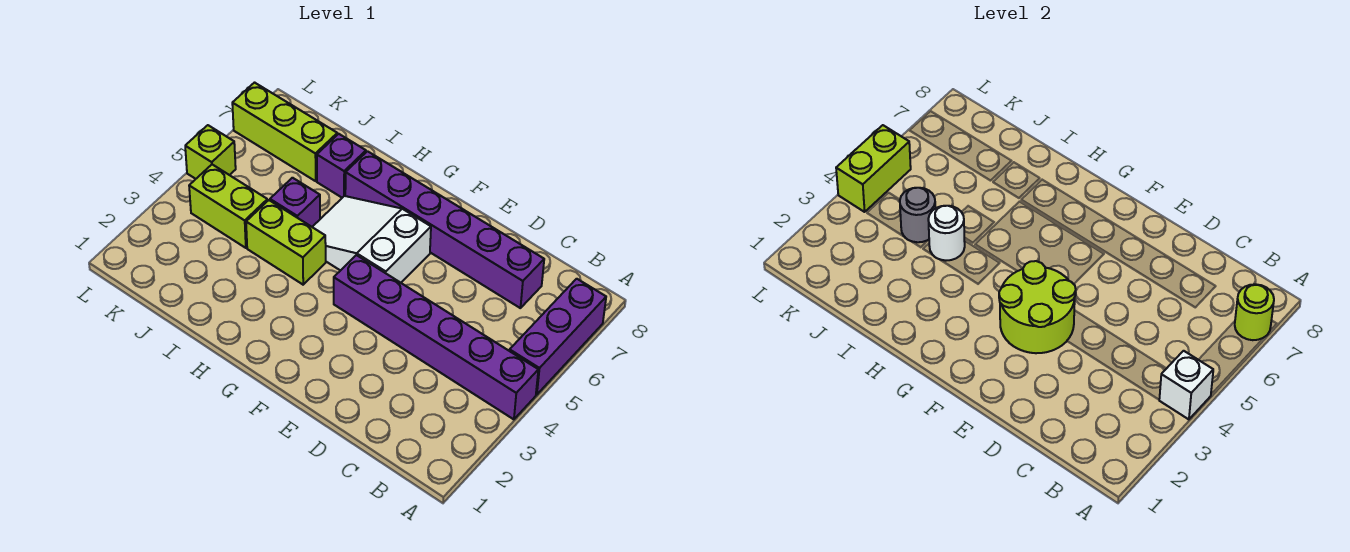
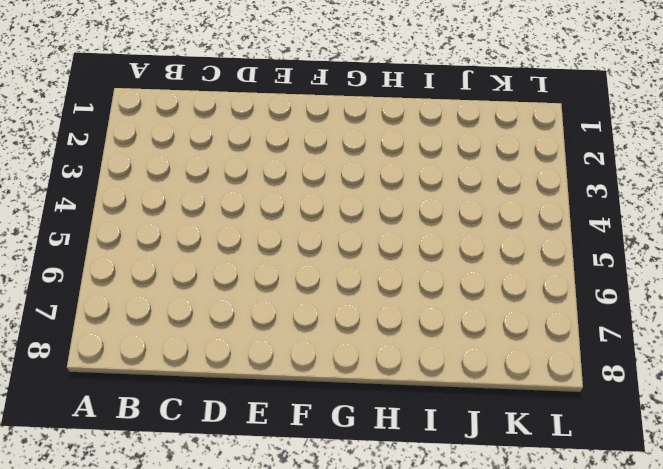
none -> purple 1x6 brick [334,255,538,419]
none -> purple 1x3 brick [510,279,606,395]
none -> purple 1x6 brick [345,151,544,308]

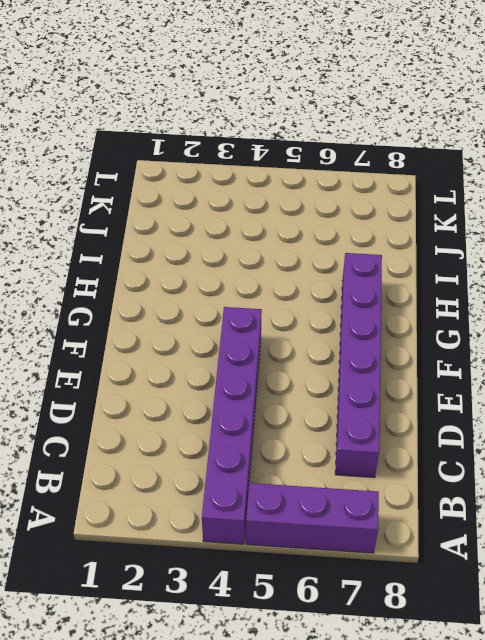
none -> white 2x3 slope [313,196,431,283]
none -> lime 1x2 brick [246,200,326,285]
none -> purple 1x1 brick [270,178,320,227]

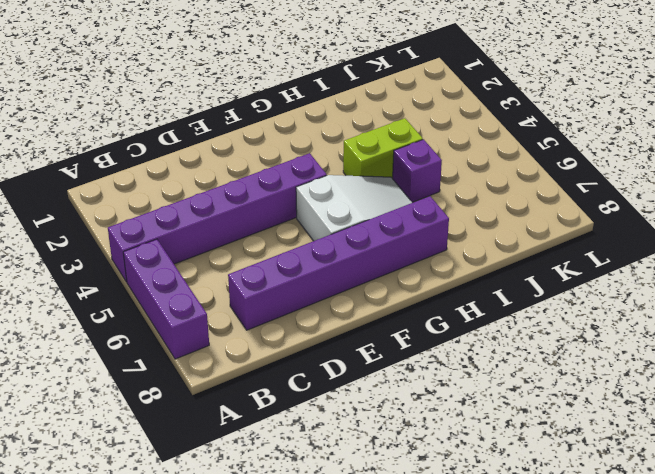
none -> purple 1x1 brick [317,134,366,198]
none -> lime 1x2 brick [189,165,267,248]
none -> lime 1x3 brick [232,83,337,181]

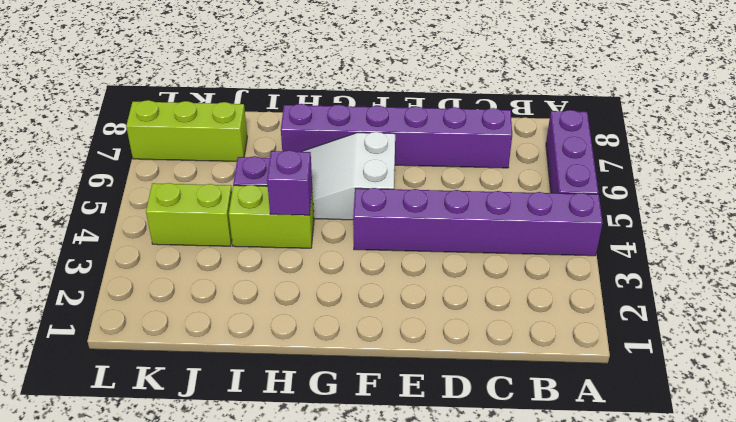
purple 1x1 brick [267,150,312,215] -> purple 1x1 brick moved to [317,134,366,198]
none -> lime 1x1 brick [185,125,236,179]
none -> white 1x1 brick [1159,351,1213,419]
none -> lime 1x1 round brick [1235,284,1274,340]

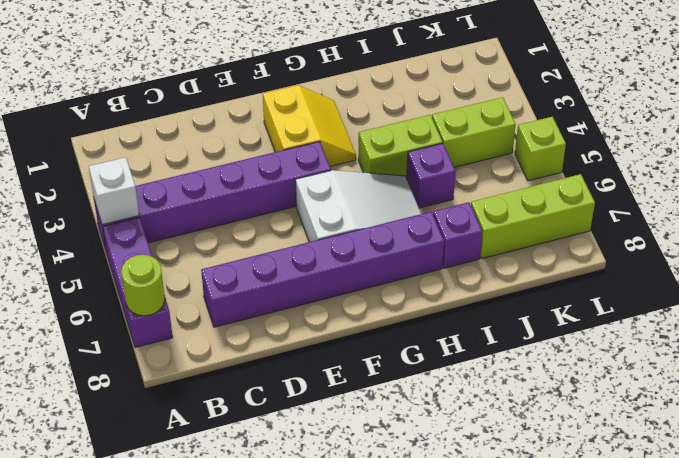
yellow 2x2 slope [263,85,356,166] -> none
none -> lime 2x2 round brick [999,261,1076,353]
none -> white 1x1 round brick [928,206,965,261]
none -> grey 1x1 round brick [900,188,935,242]

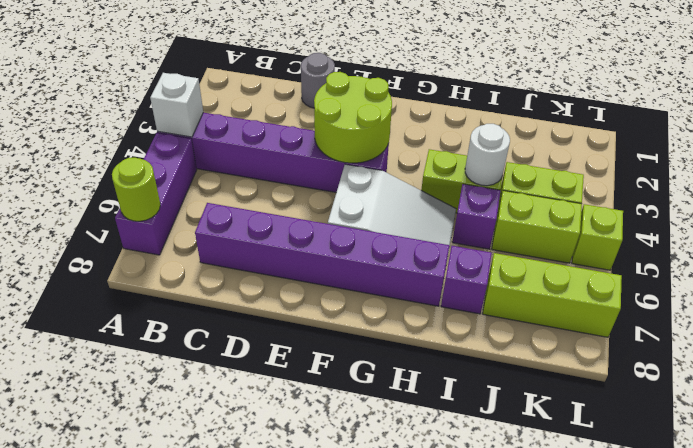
grey 1x1 round brick [301,53,335,108] -> grey 1x1 round brick moved to [900,188,935,242]
lime 1x2 brick [492,191,582,263] -> lime 1x2 brick turned to [836,125,911,212]

